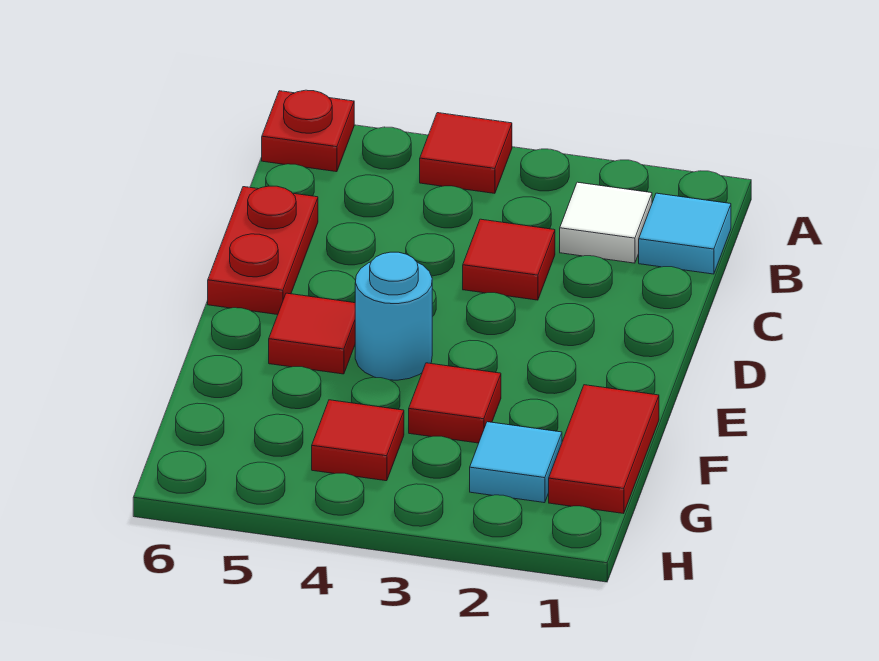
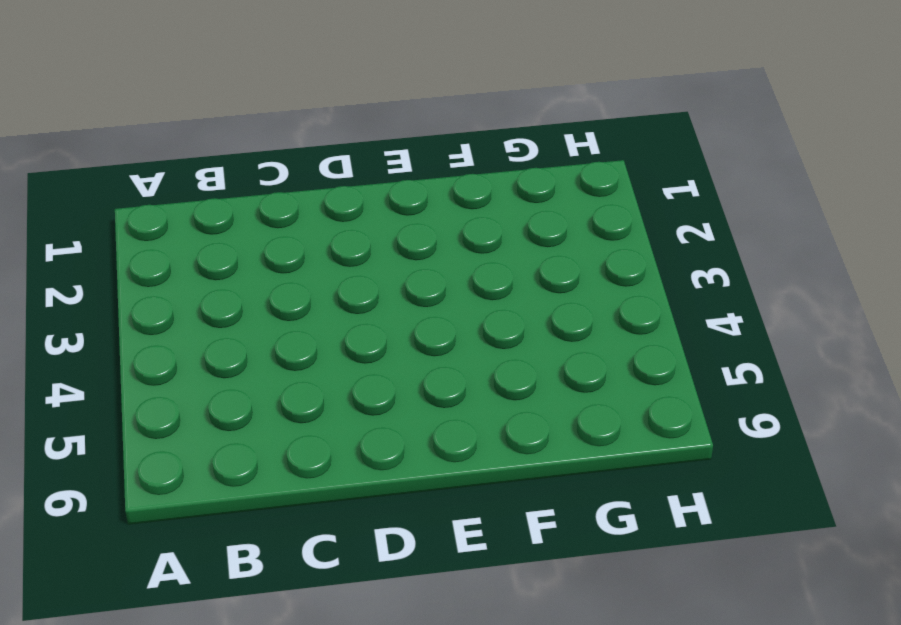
none -> red 1x1 tile [420,113,512,193]
none -> red 1x1 plate [262,90,354,172]
none -> cyan 1x1 tile [639,193,731,274]

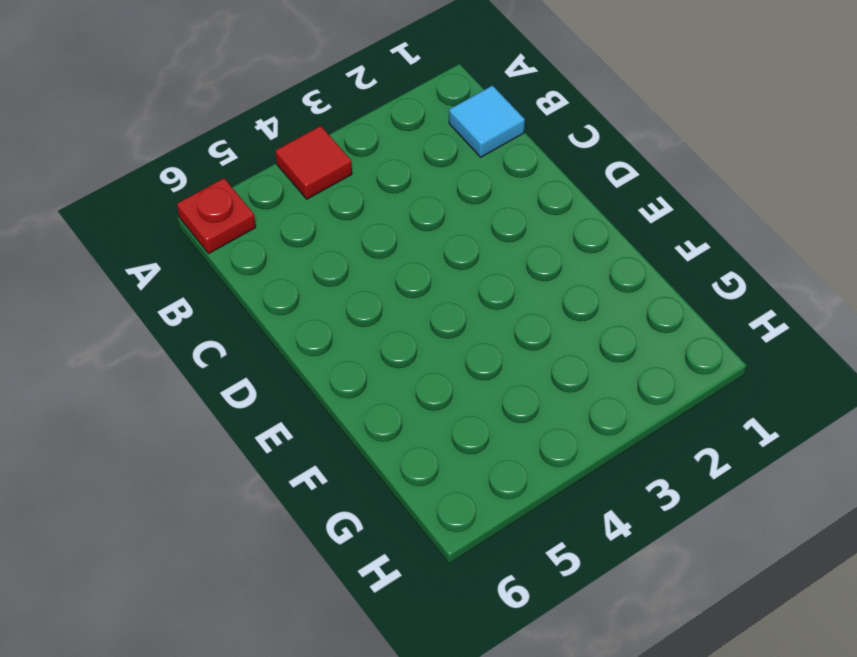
none -> white 1x1 tile [560,182,652,263]
none -> red 1x1 tile [463,219,555,300]
none -> red 1x2 plate [208,186,318,315]

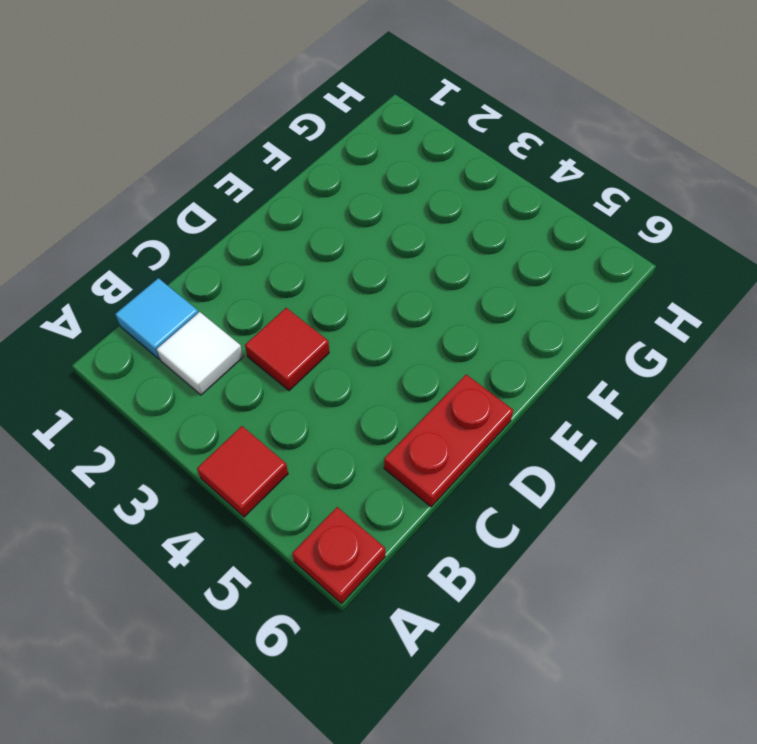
none -> cyan 1x1 round brick [355,252,432,380]
none -> red 1x1 tile [269,293,355,374]
none -> red 1x2 tile [549,385,659,514]

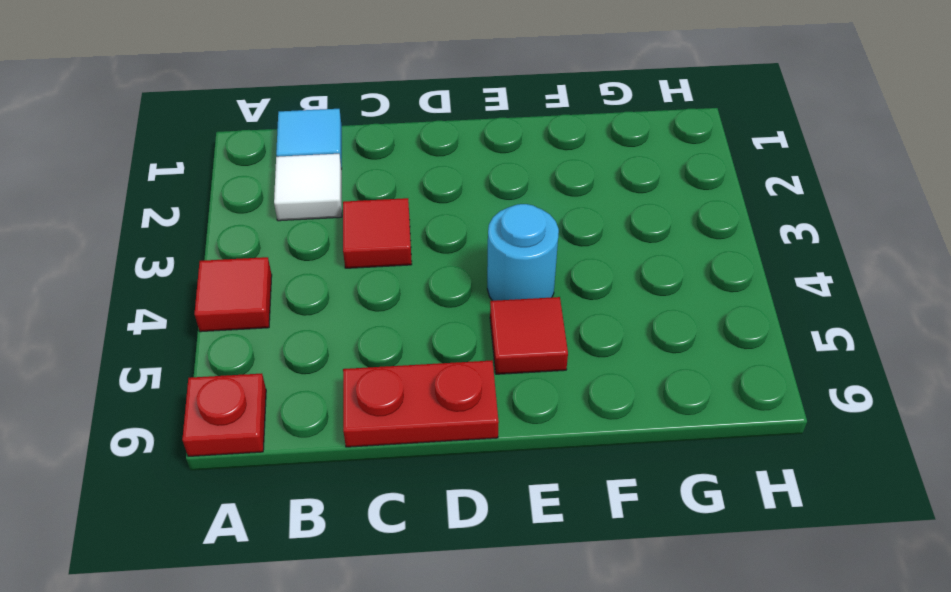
none -> red 1x2 tile [549,385,659,514]
none -> red 1x1 tile [409,363,501,443]
none -> cyan 1x1 tile [470,422,562,503]

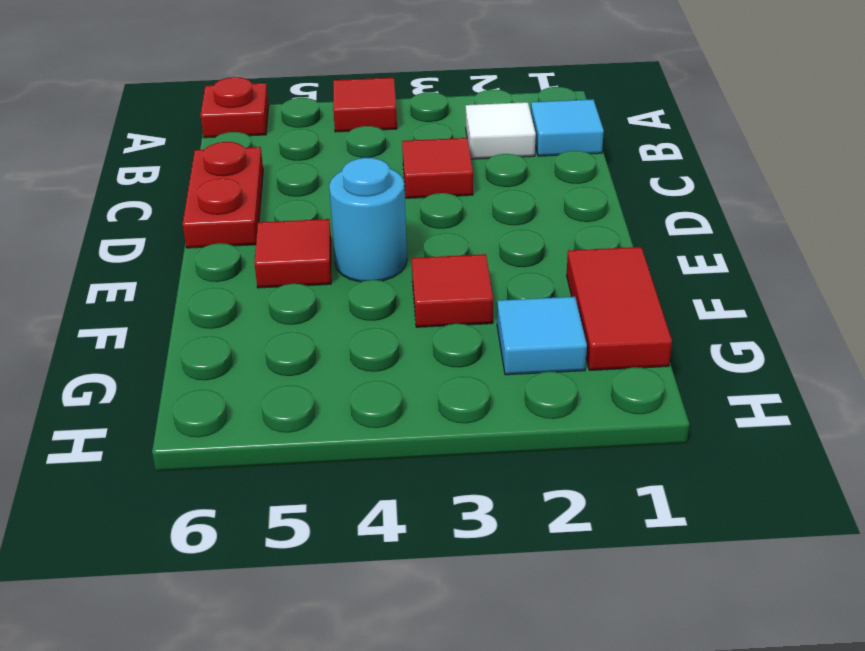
none -> red 1x1 tile [312,400,404,481]

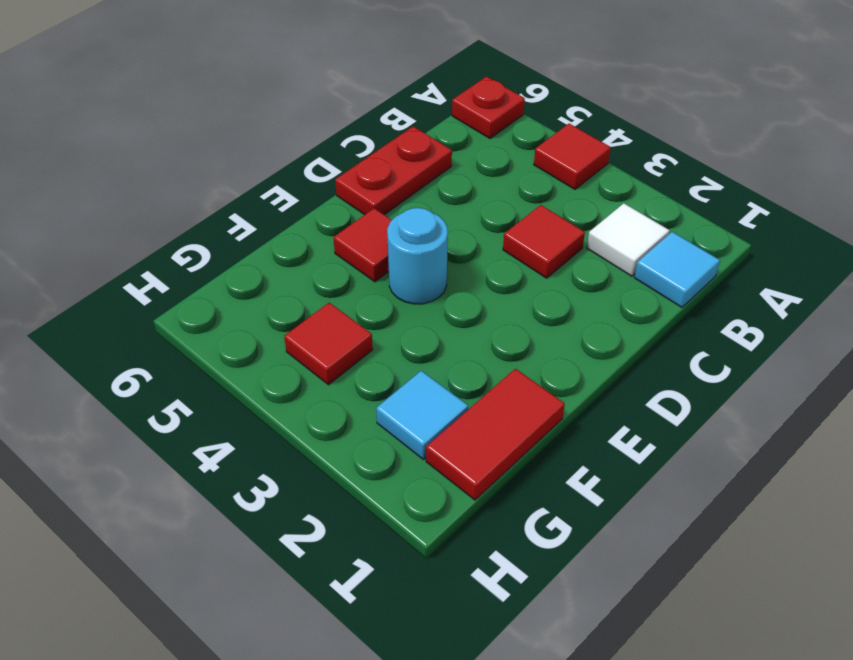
none -> red 1x1 tile [409,363,501,443]

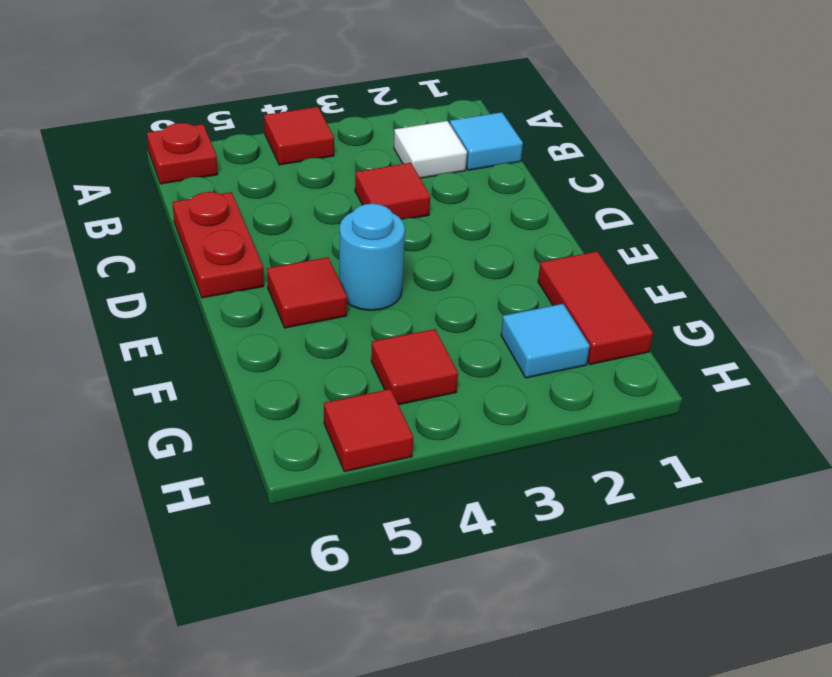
red 1x1 tile [324,389,413,472] -> red 1x1 tile moved to [409,363,501,443]

